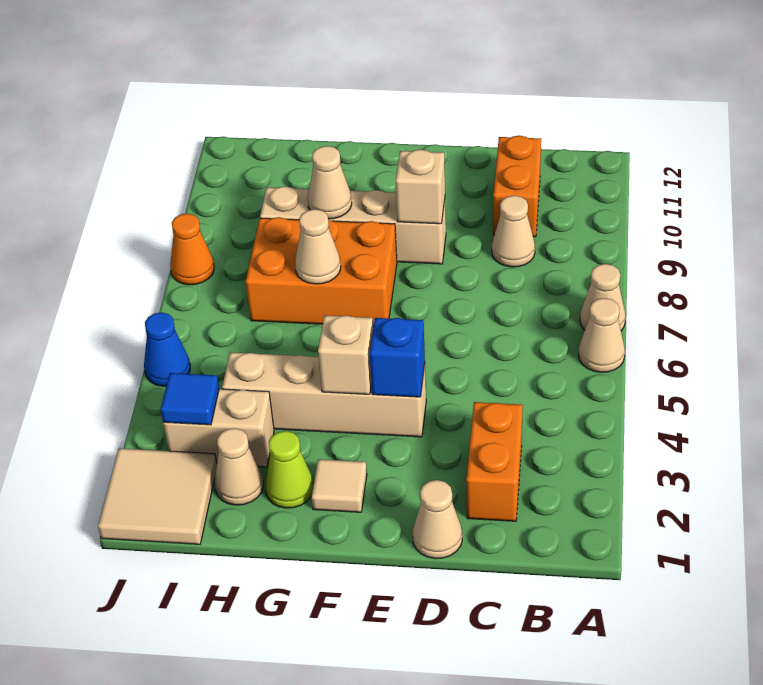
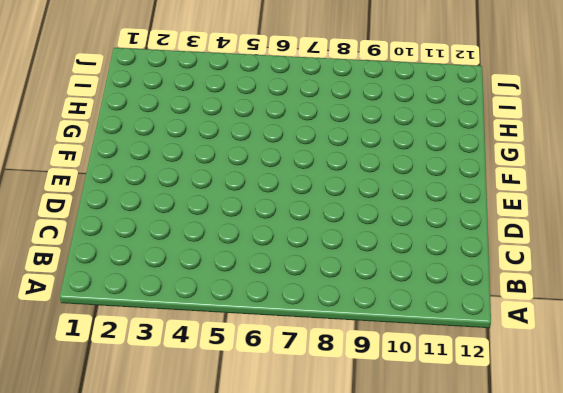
none -> tan 1x1 cone [579,298,625,372]
none -> tan 1x1 cone [580,264,626,331]
none -> orange 1x2 brick [466,402,523,521]

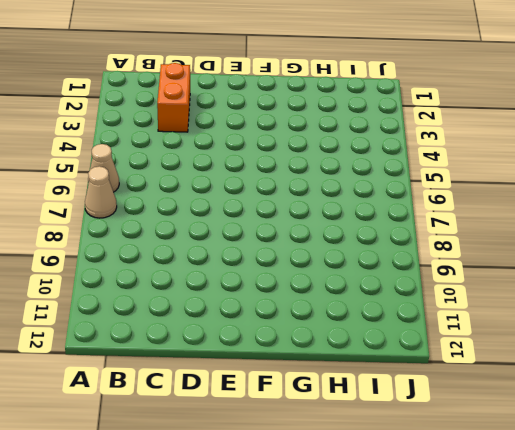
none -> tan 1x1 cone [492,195,535,267]
none -> orange 1x2 brick [493,135,541,237]
none -> tan 1x1 cone [413,480,462,559]

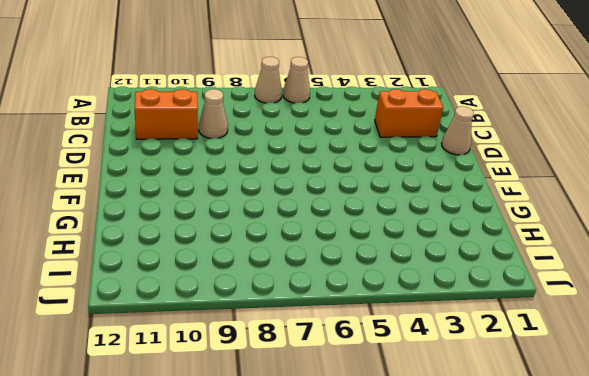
none -> tan 1x4 brick [222,352,426,437]
none -> tan 1x4 brick [260,186,446,264]
none -> tan 1x1 tile [312,459,367,512]

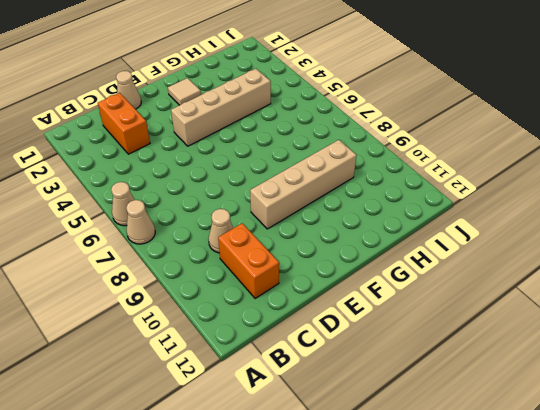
none -> orange 2x3 brick [246,217,397,327]
none -> lime 1x1 cone [265,431,313,508]
none -> tan 1x1 cone [215,428,263,505]

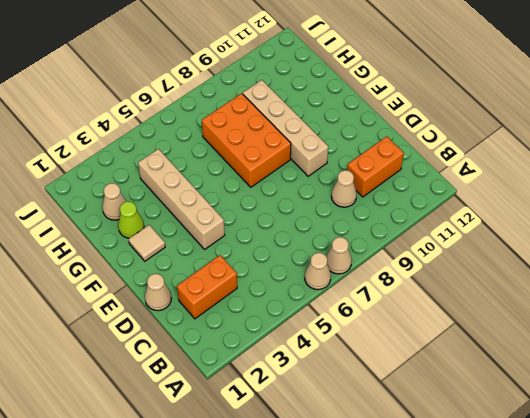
none -> tan 1x2 brick [163,389,274,467]
none -> tan 2x2 tile [98,448,217,544]
none -> blue 1x1 cone [144,313,190,386]

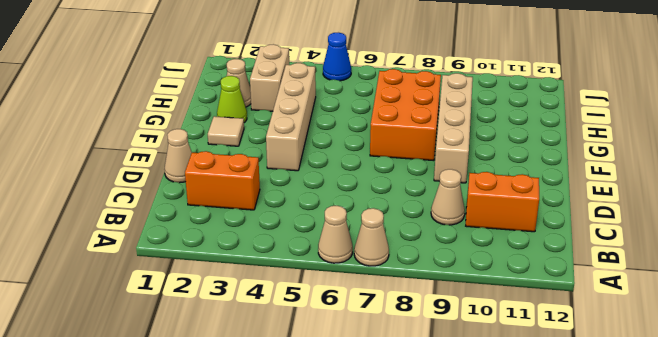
none -> tan 2x2 tile [98,448,217,544]
none -> orange 1x1 cone [170,214,214,285]
none -> blue 1x1 brick [370,318,425,397]

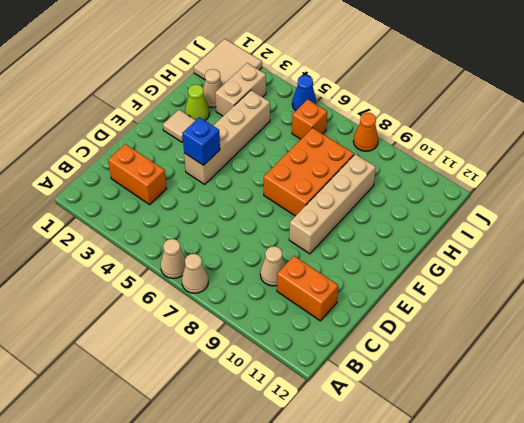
orange 1x1 brick [292,99,327,139] -> none
none -> tan 1x1 cone [413,480,462,559]
none -> tan 1x1 brick [396,150,445,224]
none -> tan 1x1 brick [318,315,373,394]

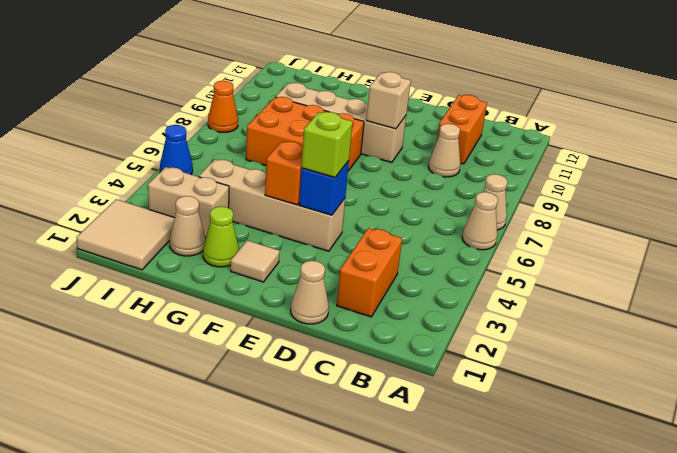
lime 1x1 brick [302,112,353,178] -> none
orange 1x1 brick [265,141,303,205] -> tan 1x1 brick [318,315,373,394]
none -> tan 1x1 cone [295,209,341,284]
none -> tan 1x1 cone [308,146,352,219]
none -> blue 1x1 tile [161,373,219,425]

